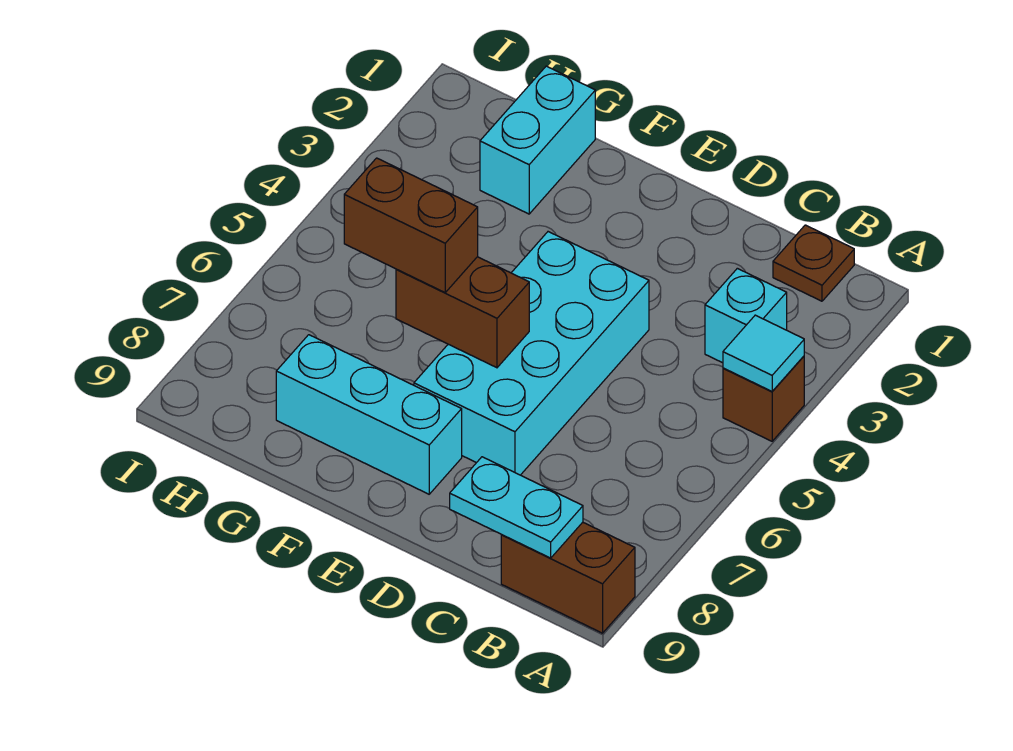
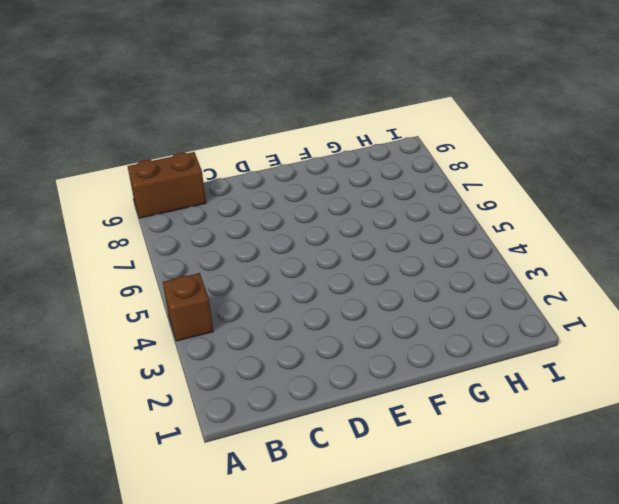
none -> brown 1x1 plate [773,225,854,301]
none -> cyan 1x1 brick [705,268,787,363]

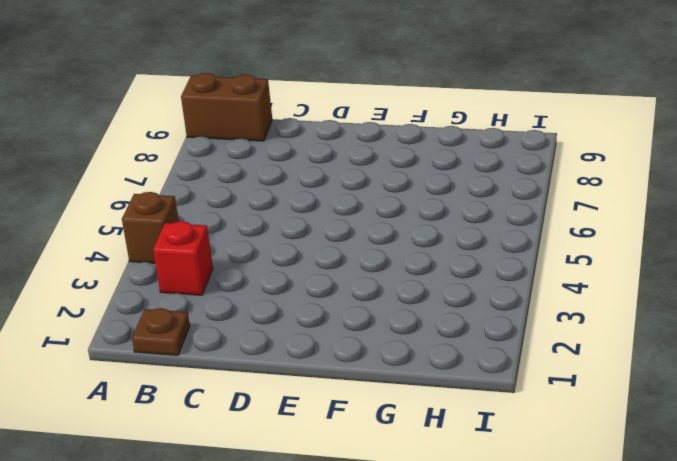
red 1x1 brick [153,221,213,295] -> cyan 1x1 brick [705,268,787,363]
none -> cyan 2x4 brick [414,232,649,475]
none -> cyan 1x3 brick [276,335,462,494]

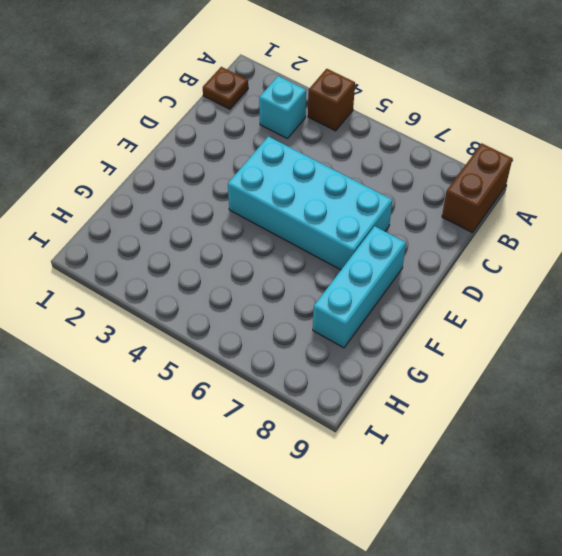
none -> cyan 1x2 brick [480,66,595,214]
none -> cyan 1x1 tile [723,315,804,391]

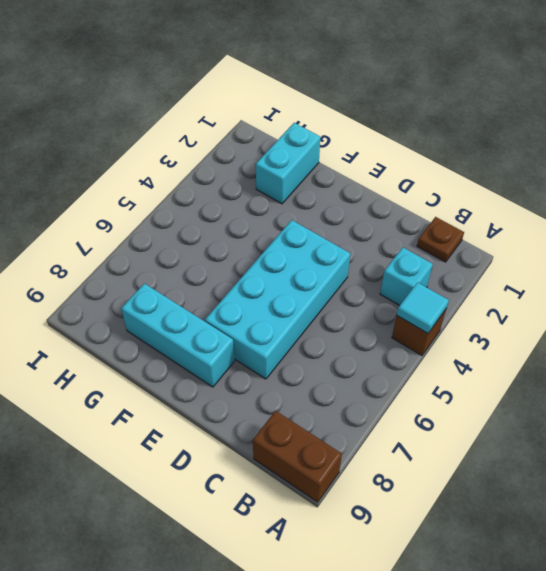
none -> cyan 1x2 plate [450,457,583,558]
none -> brown 1x2 brick [396,257,529,368]

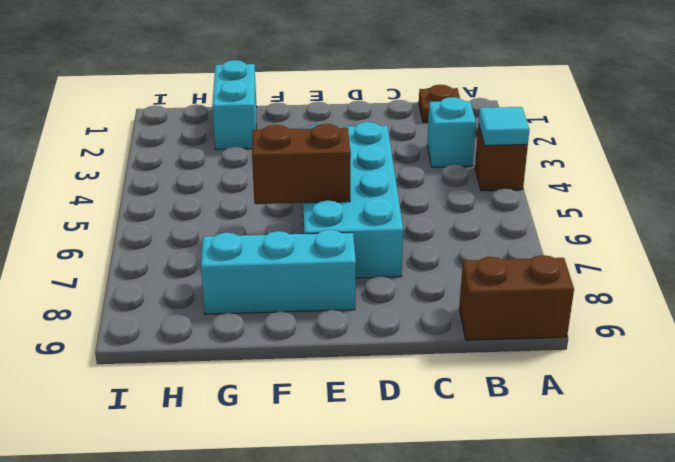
none -> cyan 1x2 plate [450,457,583,558]
none -> brown 1x2 brick [344,158,478,292]

